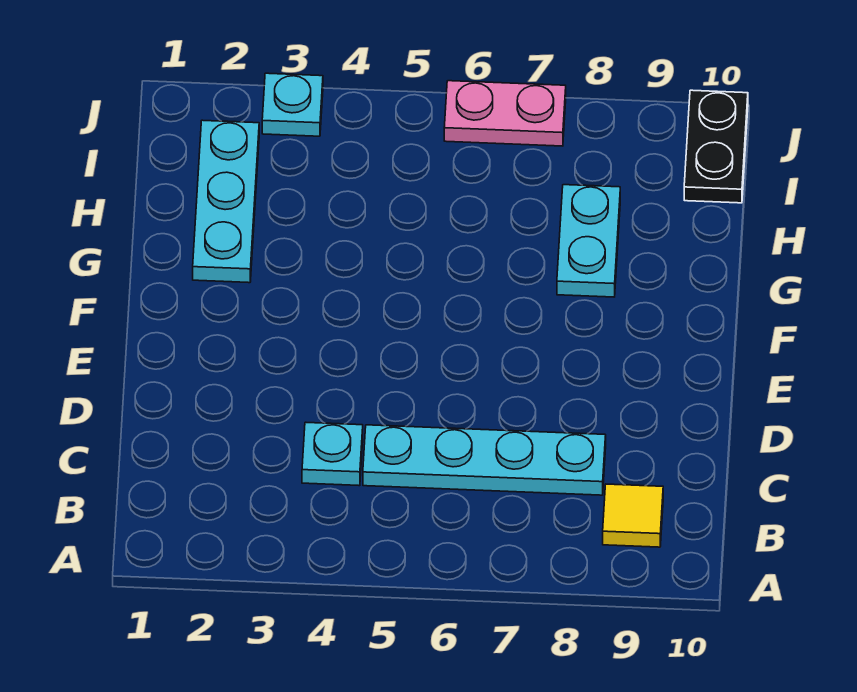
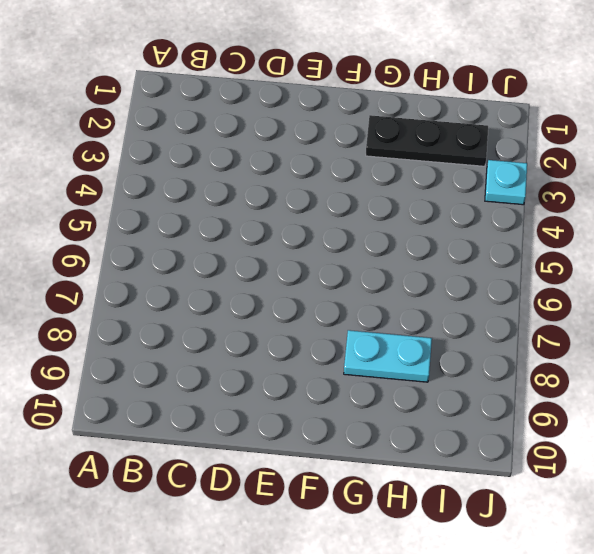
black 1x3 plate [366,115,488,166] -> cyan 1x3 plate [193,120,259,283]
none -> yellow 1x1 tile [603,484,663,547]
none -> cyan 1x1 plate [302,422,363,486]

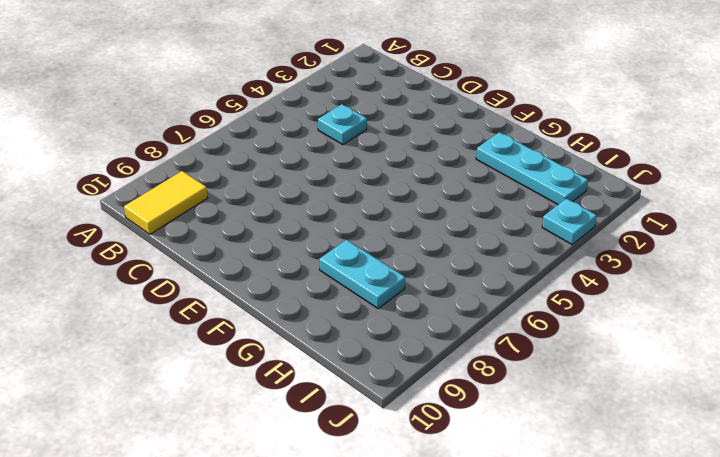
yellow 1x2 tile [124,171,208,234] -> yellow 1x1 tile [603,484,663,547]
none -> cyan 1x4 plate [363,425,606,495]
none -> black 1x2 plate [684,90,748,203]

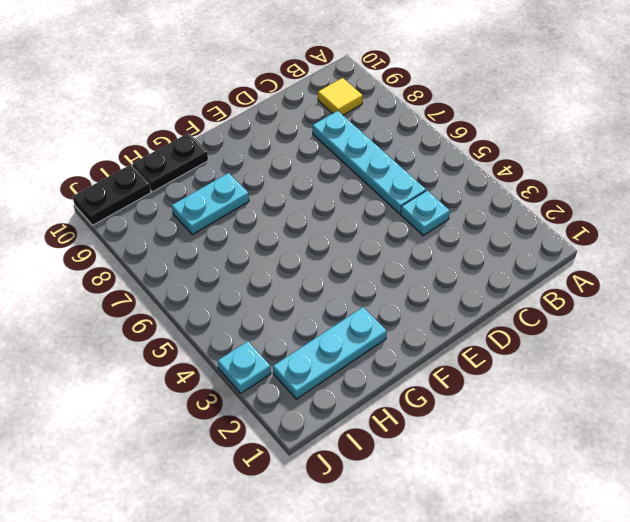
black 1x2 plate [133,133,208,192] -> none
none -> pink 1x2 plate [444,81,566,146]

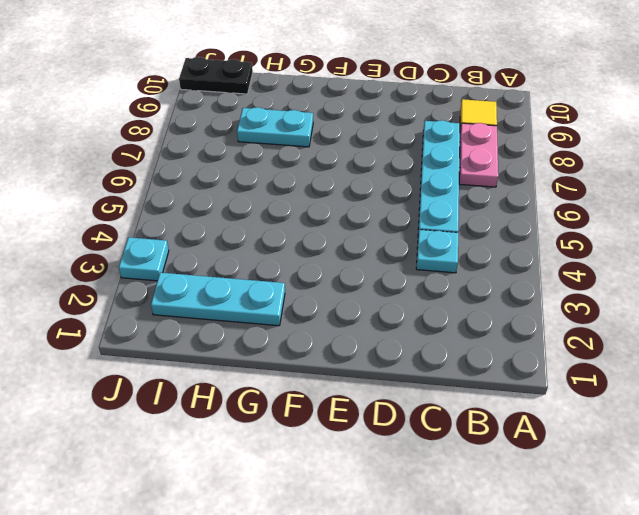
pink 1x2 plate [459,123,498,187] -> pink 1x2 plate moved to [444,81,566,146]

